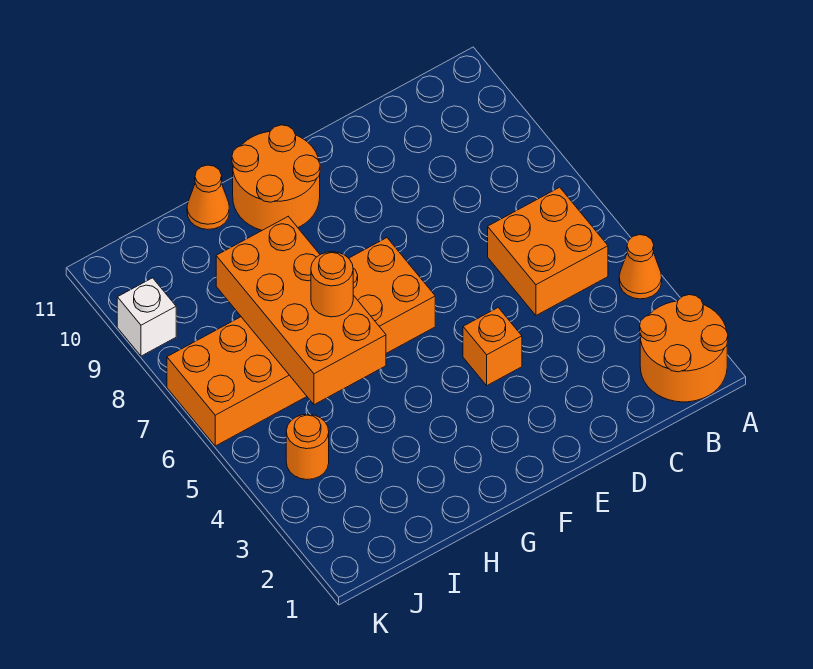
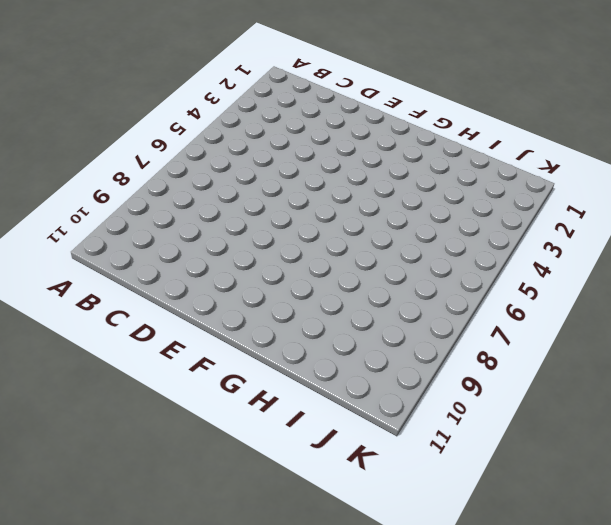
none -> orange 2x2 round brick [640,295,728,402]
none -> orange 1x1 cone [619,235,662,299]

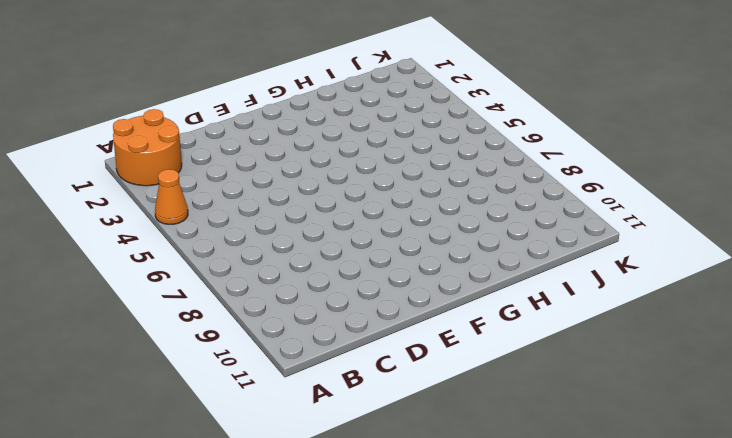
none -> orange 2x2 brick [488,187,608,315]
none -> orange 1x1 brick [463,308,522,385]

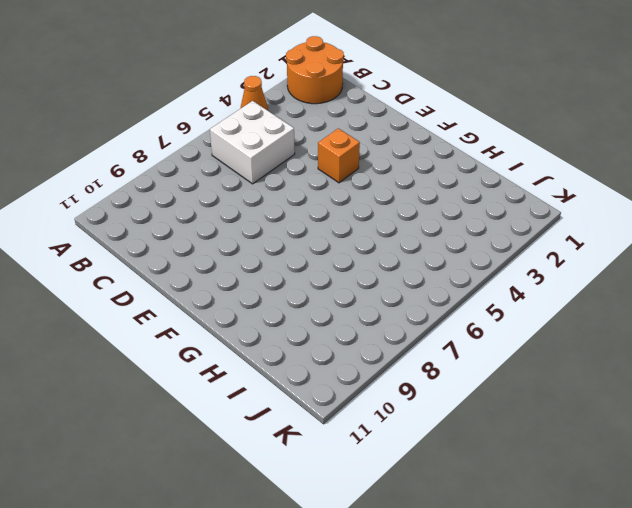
white 2x2 brick [210,101,295,184] -> orange 2x2 brick [488,187,608,315]
none -> orange 2x6 brick [167,238,435,446]
none -> orange 2x2 round brick [232,125,320,230]

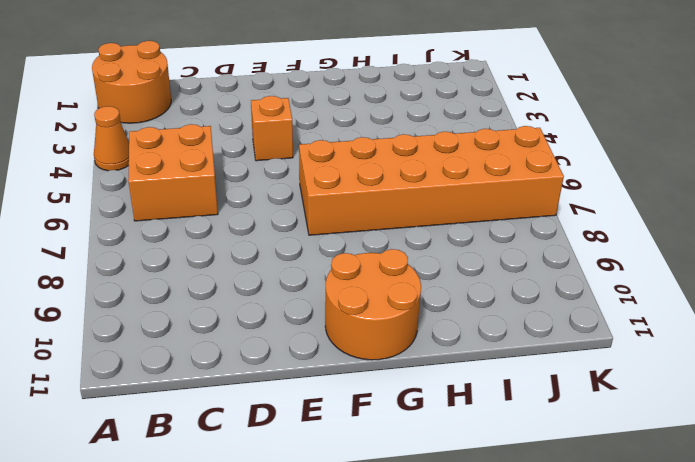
none -> orange 1x1 cone [187,165,229,230]
none -> orange 1x1 round brick [286,414,329,480]

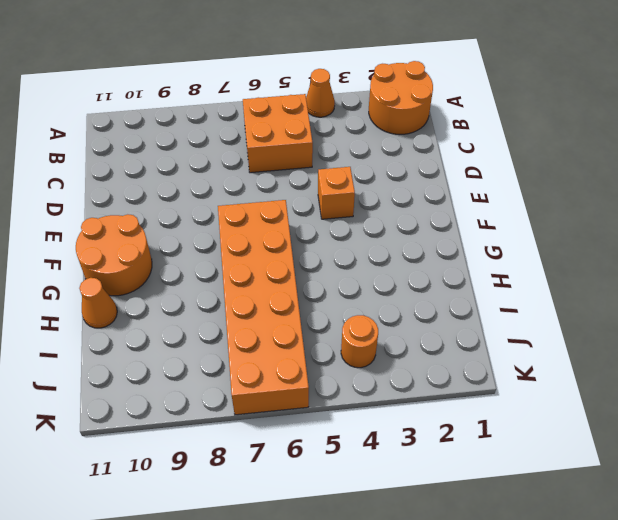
none -> white 1x1 brick [117,278,176,356]
none -> orange 2x4 brick [216,217,386,405]

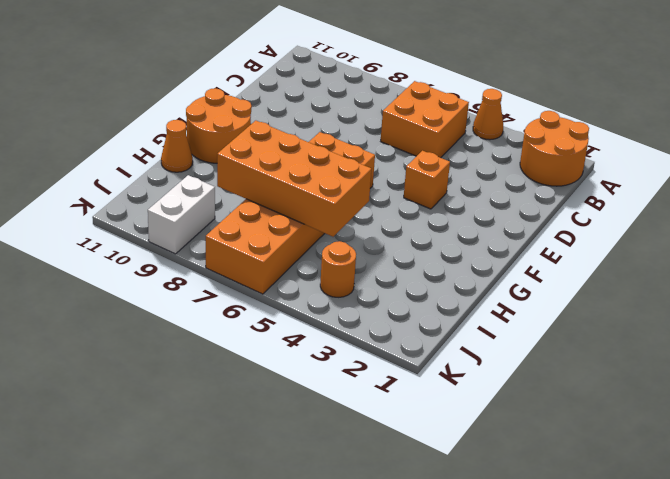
white 1x2 brick [148,175,215,254] -> white 1x1 brick [117,278,176,356]
none -> orange 1x1 round brick [311,252,353,317]

